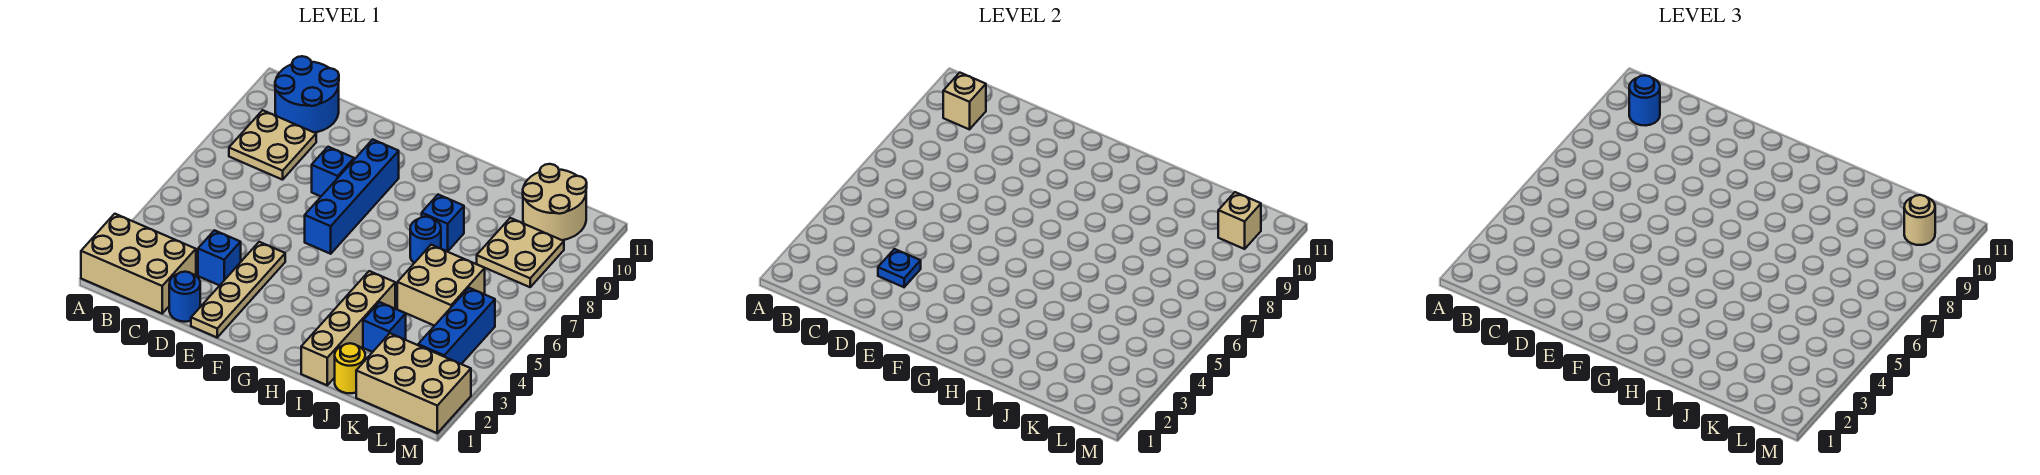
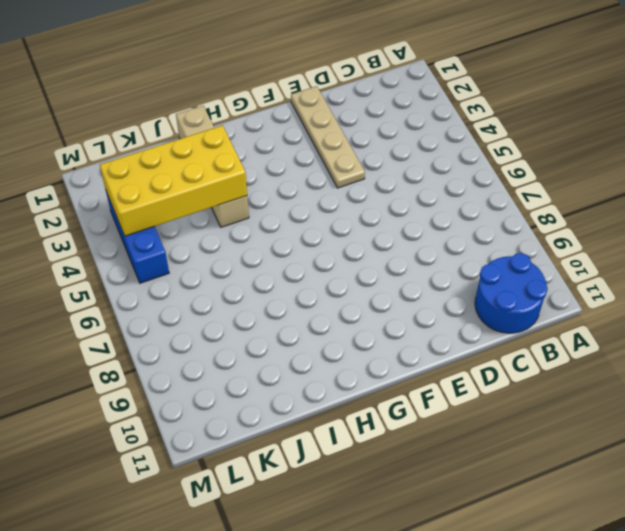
yellow 2x4 brick [100,125,247,236] -> none
none -> tan 2x3 brick [81,214,196,313]
none -> tan 2x2 plate [229,110,316,180]
none -> blue 1x1 round brick [169,272,200,322]

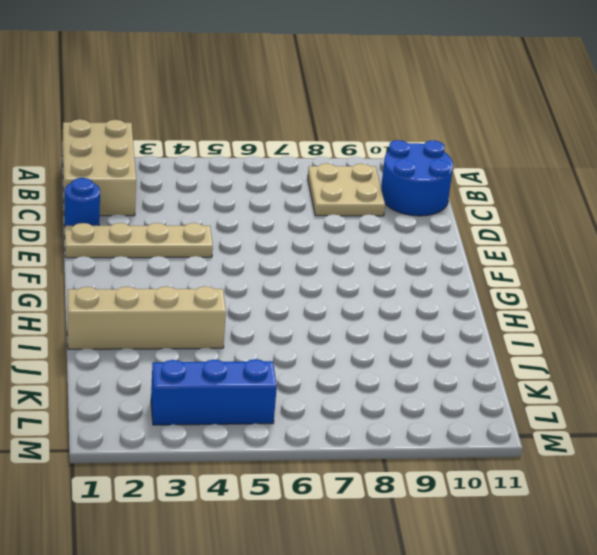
none -> blue 1x1 brick [198,230,241,285]
none -> blue 1x1 brick [312,147,354,196]
none -> blue 1x4 brick [305,139,399,254]

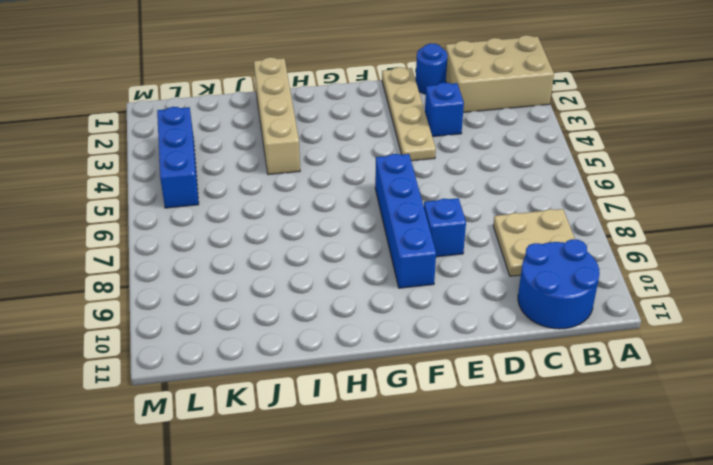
none -> blue 1x1 round brick [410,217,441,263]
none -> blue 1x1 brick [422,195,464,252]
none -> yellow 1x1 round brick [335,343,365,393]

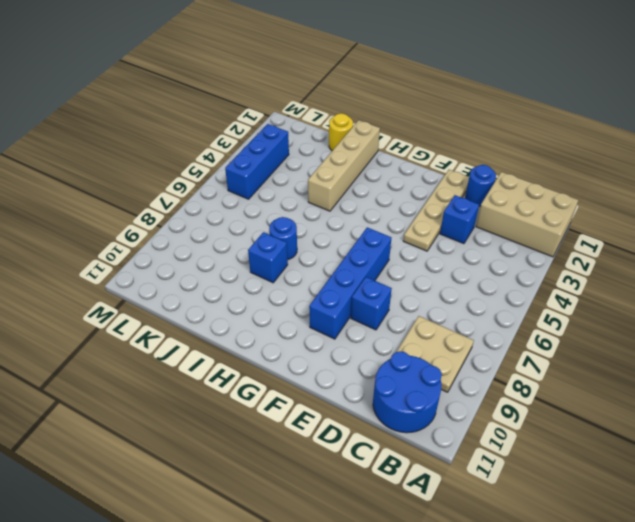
none -> blue 1x1 brick [363,302,406,352]
none -> tan 2x2 brick [397,245,485,326]
none -> tan 2x3 brick [356,333,471,433]

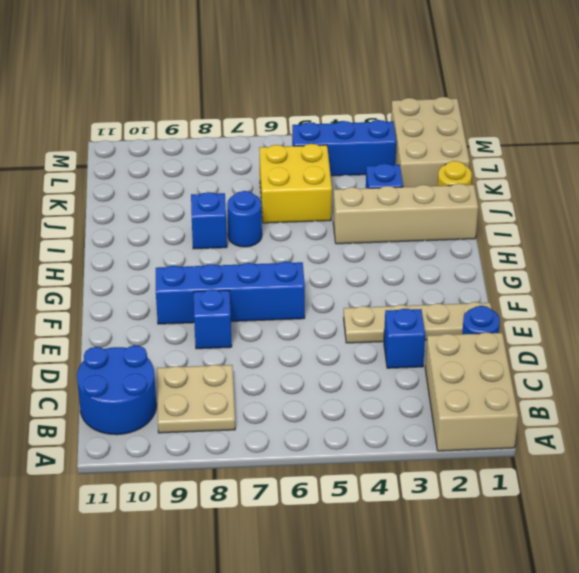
yellow 2x2 brick [259,144,332,223] -> tan 2x2 brick [397,245,485,326]
none -> tan 2x2 plate [477,218,564,287]
none -> tan 2x2 round brick [523,164,587,240]
none -> tan 1x1 brick [943,73,986,129]

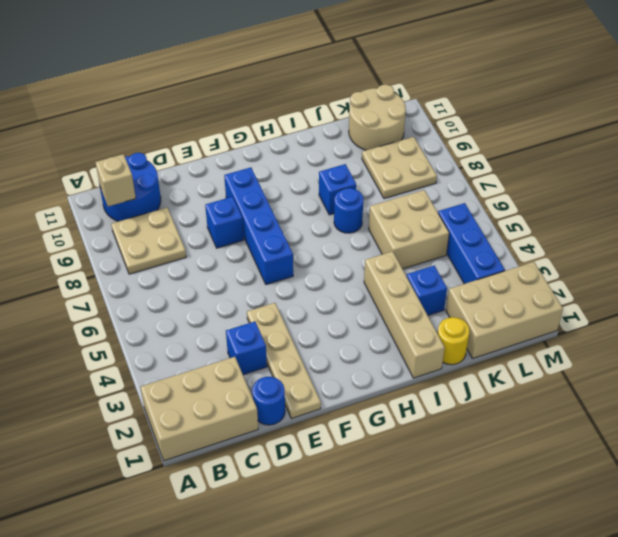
none -> blue 1x1 plate [878,249,921,287]
none -> tan 1x1 brick [1218,192,1261,249]
none -> blue 1x1 round brick [1629,75,1660,126]

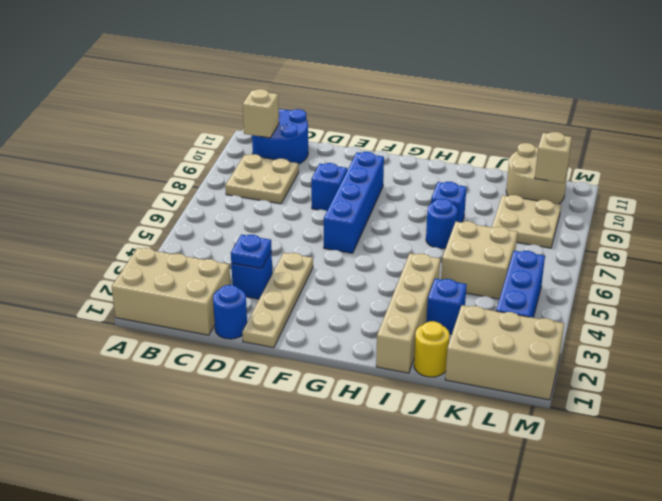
none -> blue 1x1 round brick [1629,75,1660,126]
none -> tan 1x1 round brick [1904,195,1935,245]

